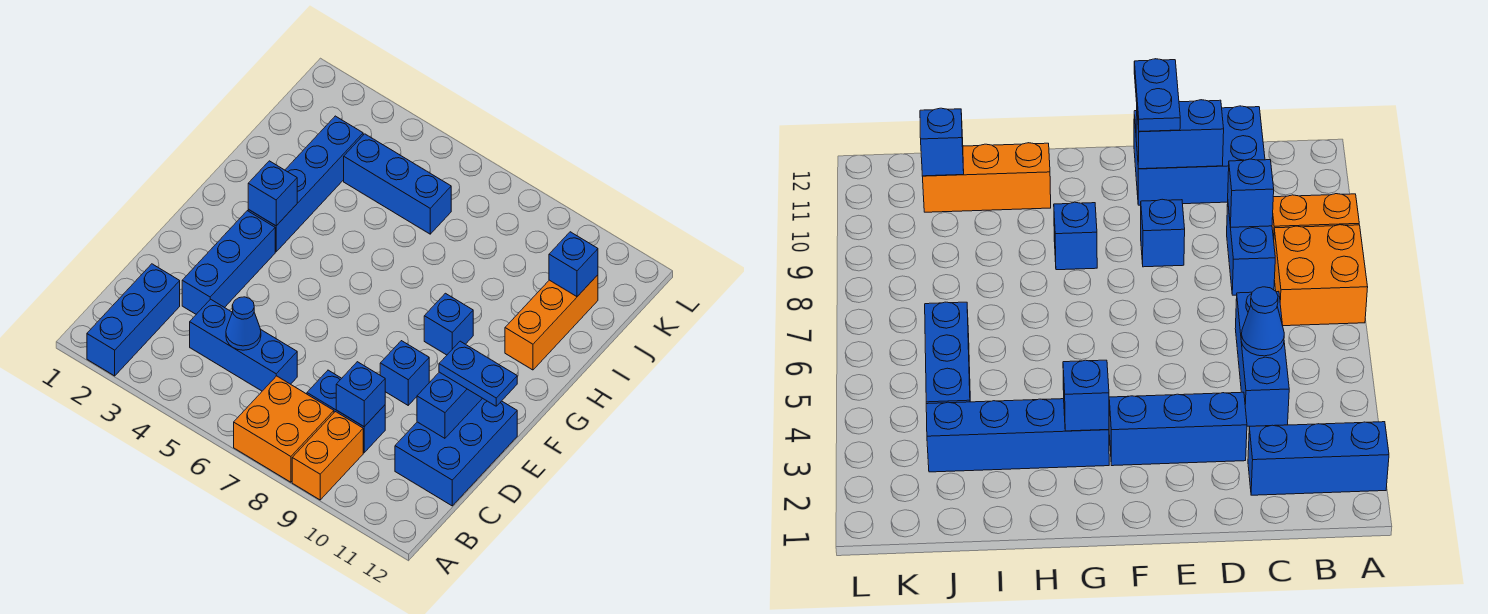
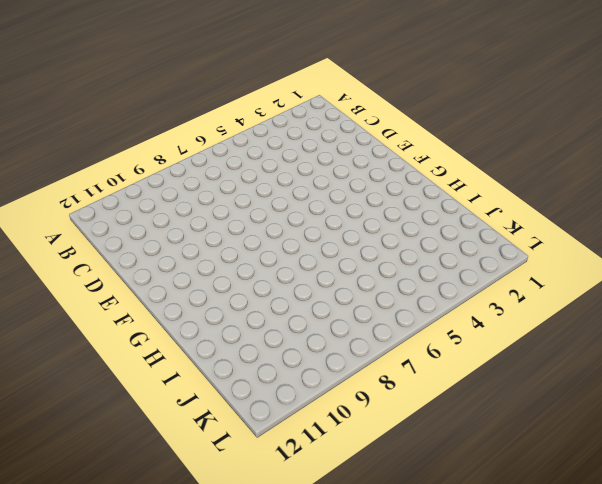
none -> blue 1x3 brick [87,264,180,376]
none -> orange 2x2 brick [234,376,334,482]
none -> orange 1x2 brick [292,412,363,500]

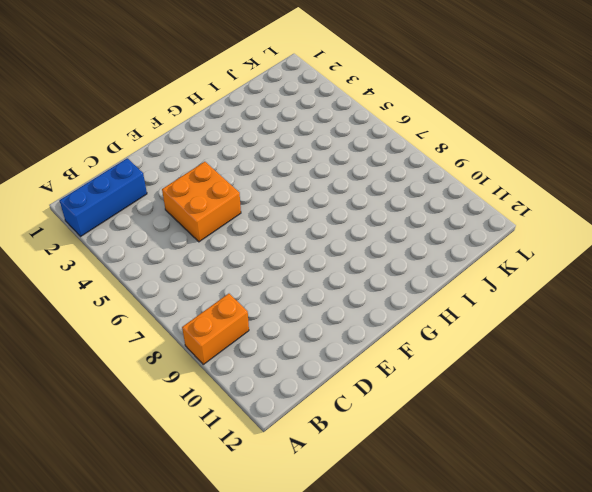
orange 2x2 brick [162,162,241,242] -> orange 2x2 brick moved to [234,376,334,482]
none -> blue 1x3 brick [190,299,297,391]
none -> blue 1x2 brick [307,370,385,453]
none -> blue 2x3 brick [395,398,517,506]

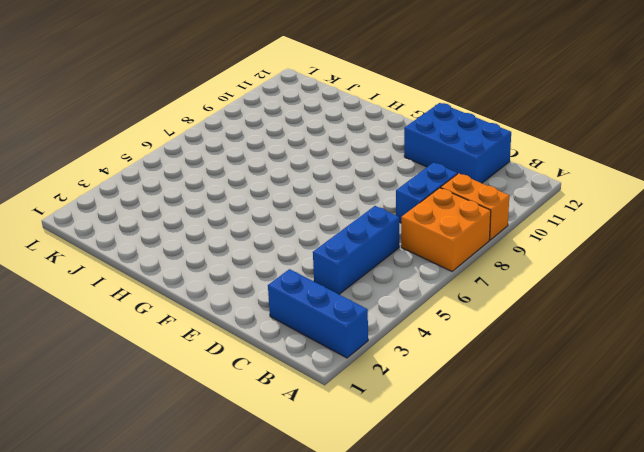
none -> blue 1x3 brick [182,211,275,314]
none -> blue 1x1 brick [380,341,429,405]
none -> blue 1x4 brick [248,116,363,252]

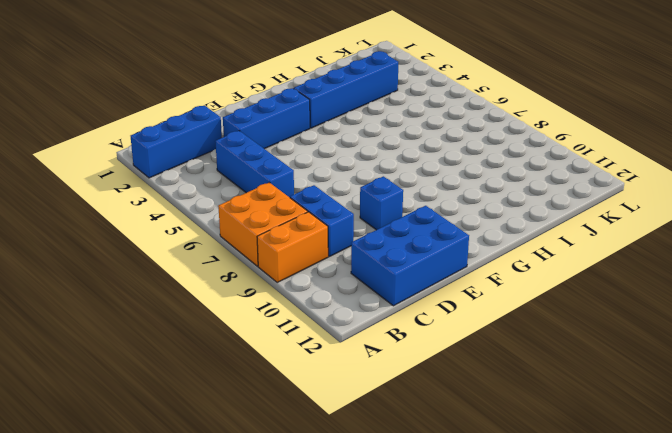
none -> blue 1x1 brick [424,293,473,355]
none -> orange 1x3 brick [505,275,598,370]
none -> blue 1x3 brick [344,134,451,234]

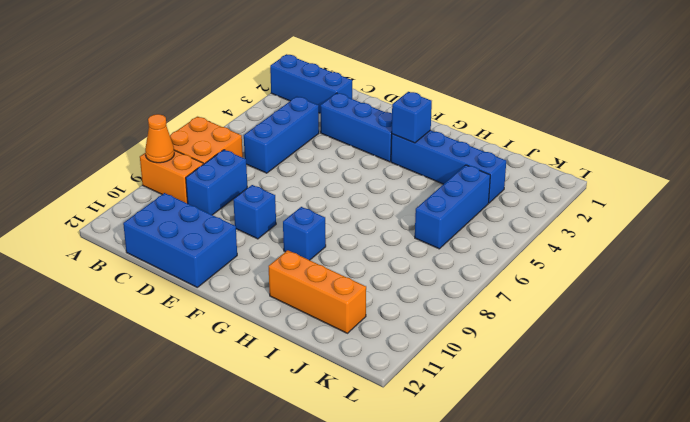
orange 1x1 cone [145,114,174,163] -> none
none -> blue 1x1 cone [226,297,261,350]
none -> blue 1x1 brick [336,362,385,427]
none -> blue 1x2 brick [417,372,482,438]

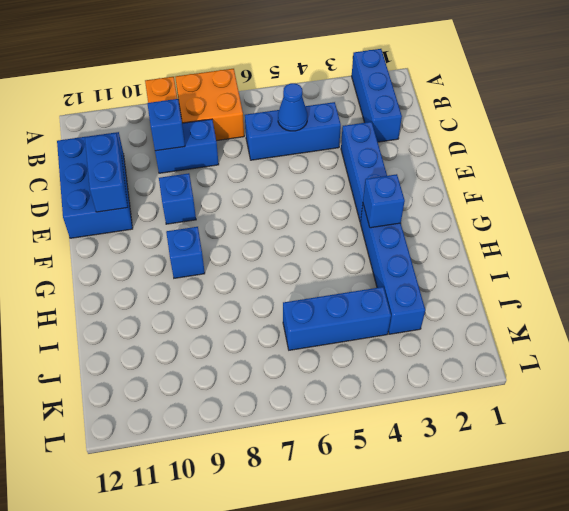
none -> orange 1x3 brick [505,275,598,370]
none -> blue 1x1 brick [549,232,598,297]
none -> blue 1x2 plate [439,341,517,406]

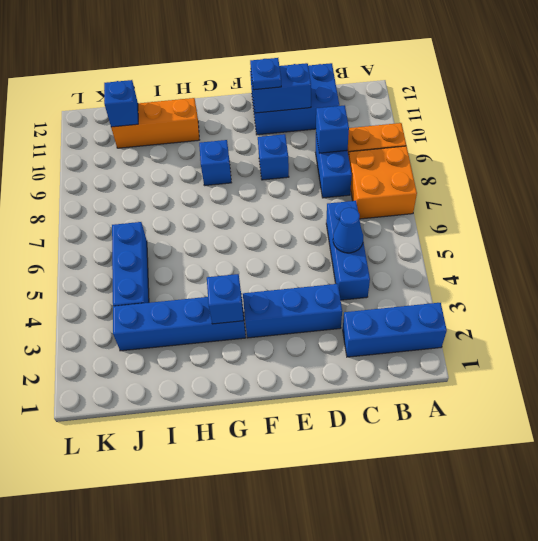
blue 1x1 plate [250,58,281,90] -> blue 1x2 plate [439,341,517,406]

